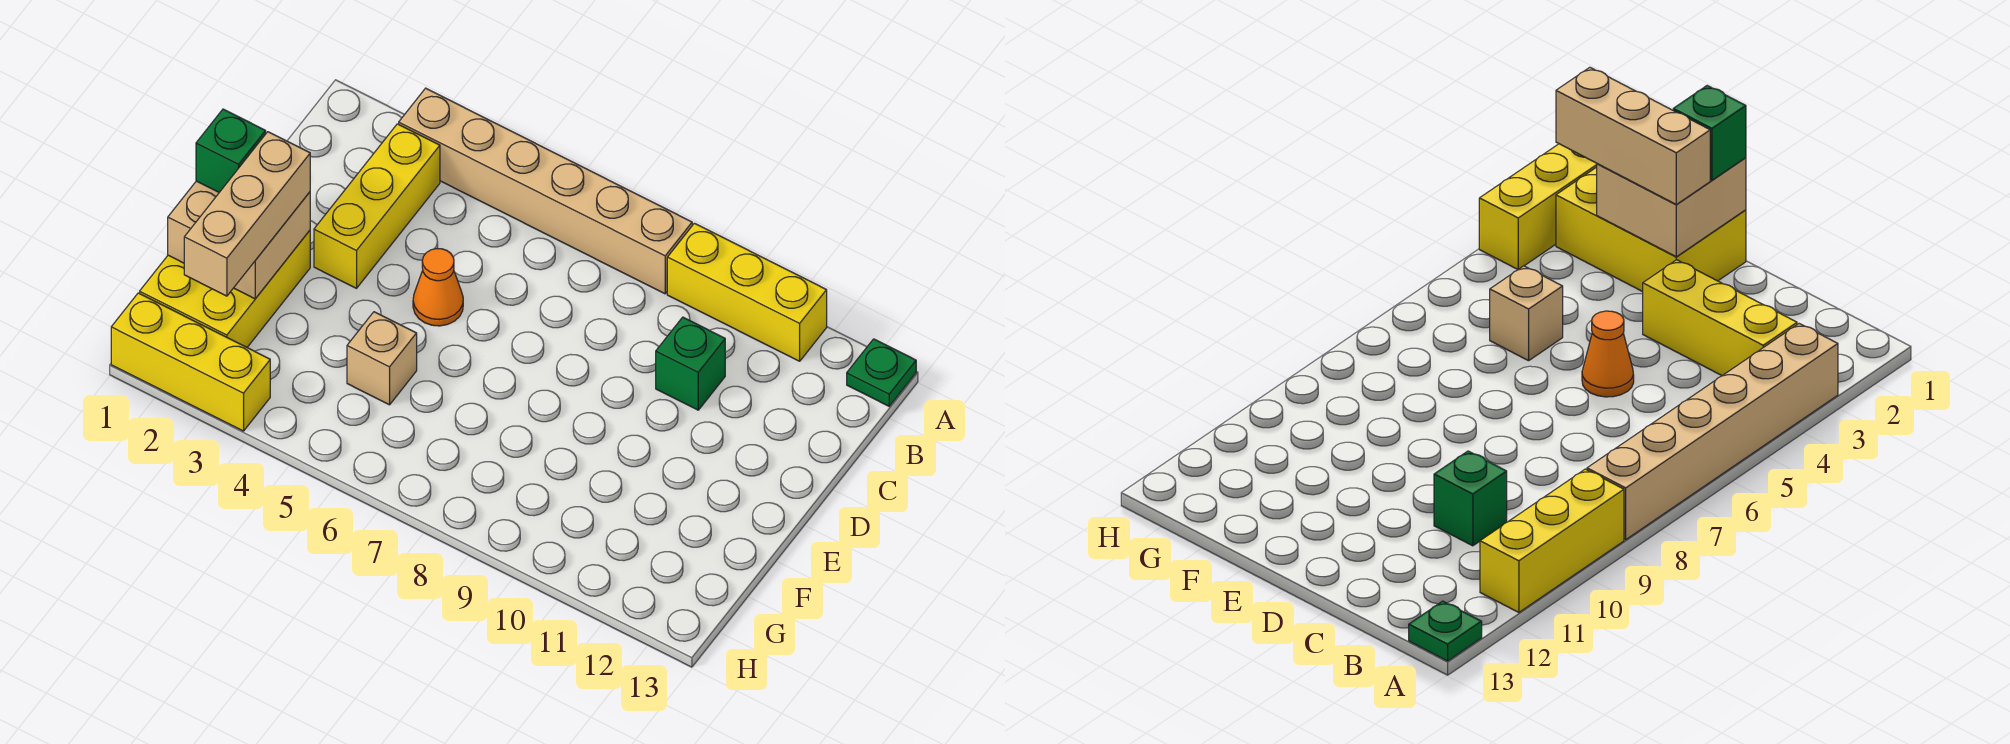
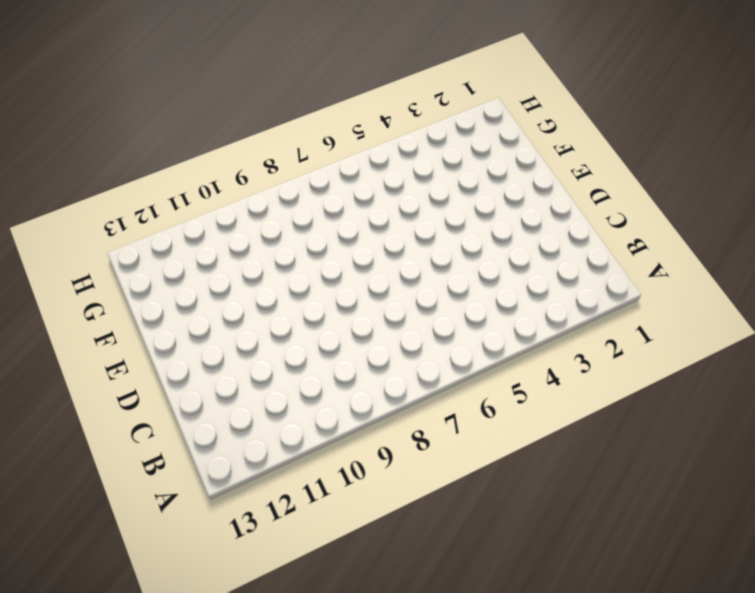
none -> tan 1x6 brick [399,88,692,294]
none -> yellow 1x3 brick [667,223,827,361]
none -> green 1x1 plate [847,339,916,406]

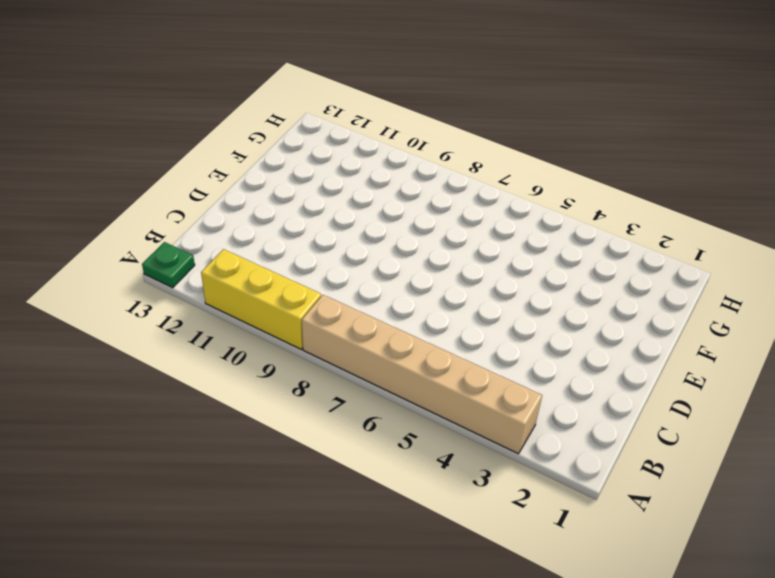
none -> yellow 1x3 brick [314,124,440,288]
none -> green 1x1 brick [656,317,725,410]
none -> orange 1x1 cone [413,249,463,326]

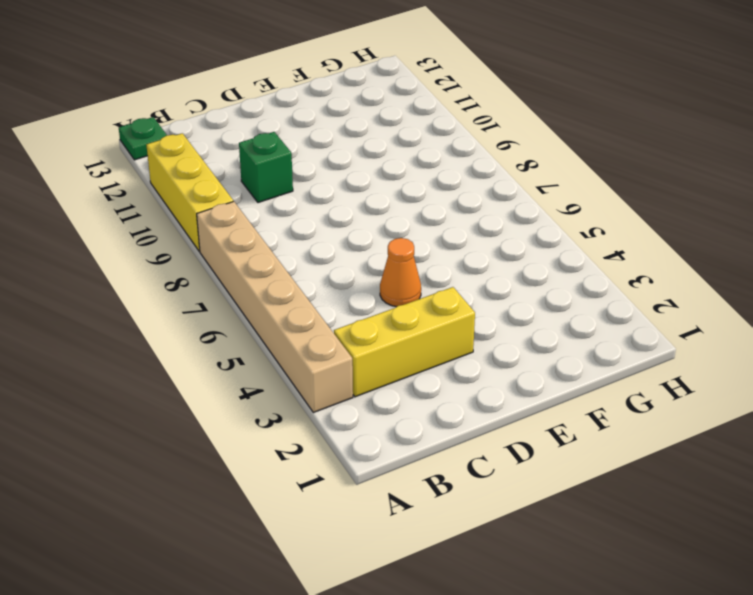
none -> yellow 2x3 brick [140,231,310,347]
none -> tan 1x1 brick [347,312,417,405]
none -> yellow 1x3 brick [111,293,270,431]

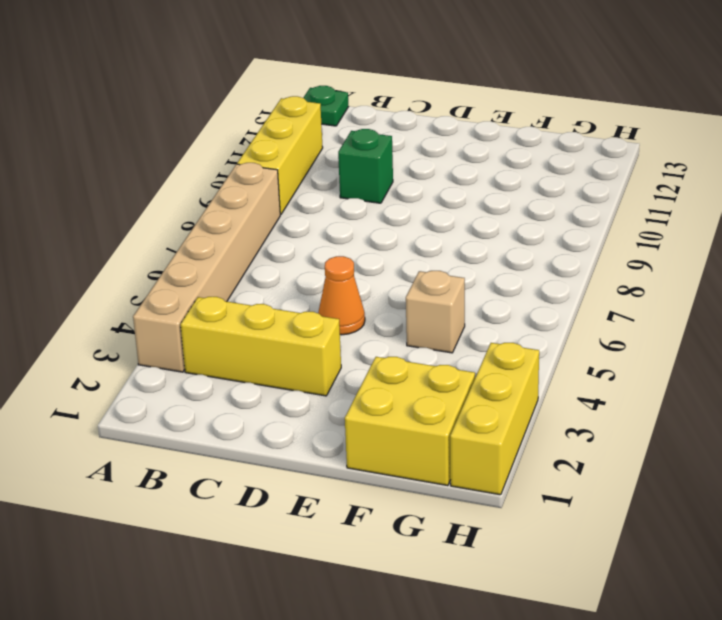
yellow 2x2 brick [345,357,475,486] -> yellow 2x3 brick [140,231,310,347]
none -> tan 2x2 brick [168,181,310,299]
none -> green 1x1 brick [196,109,266,192]
none -> tan 1x3 brick [184,132,310,296]

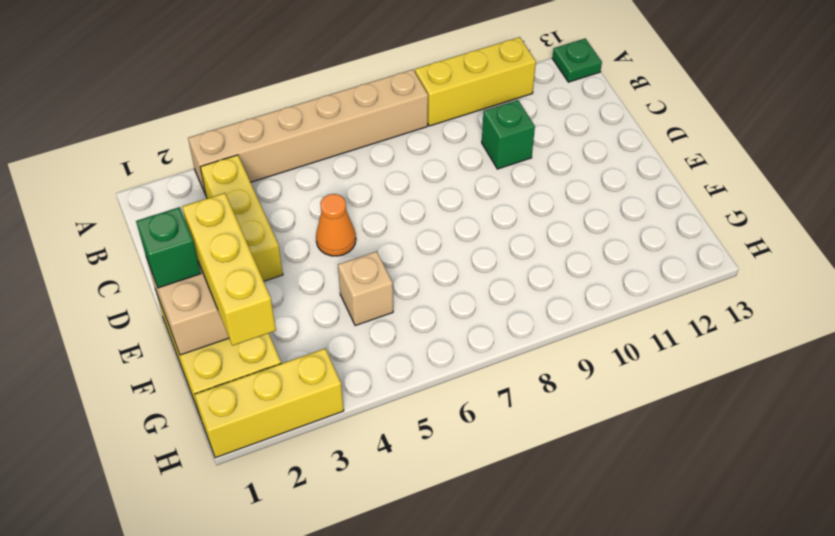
yellow 1x3 brick [182,193,276,346] -> tan 1x3 brick [184,132,310,296]

